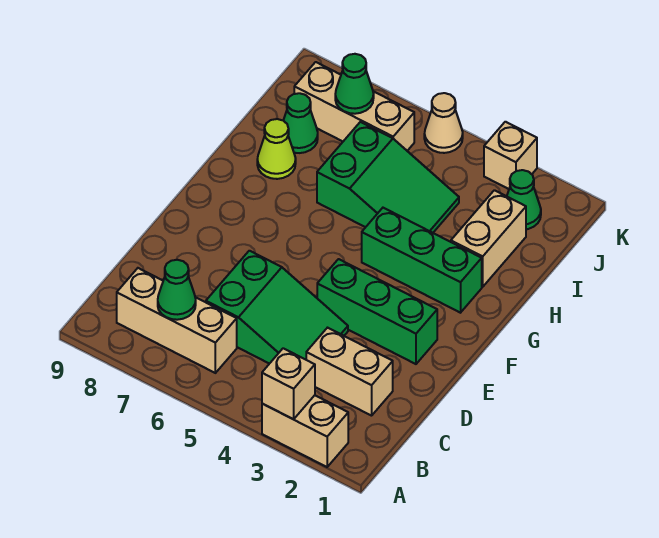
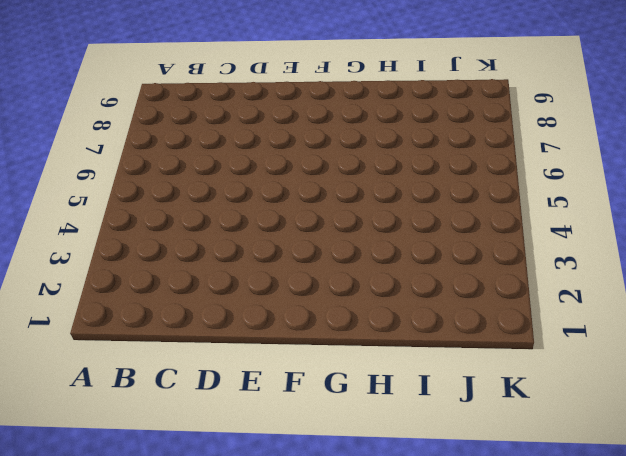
none -> tan 1x2 brick [262,395,348,467]
none -> tan 1x3 brick [117,268,237,373]
none -> tan 1x2 brick [306,328,393,416]

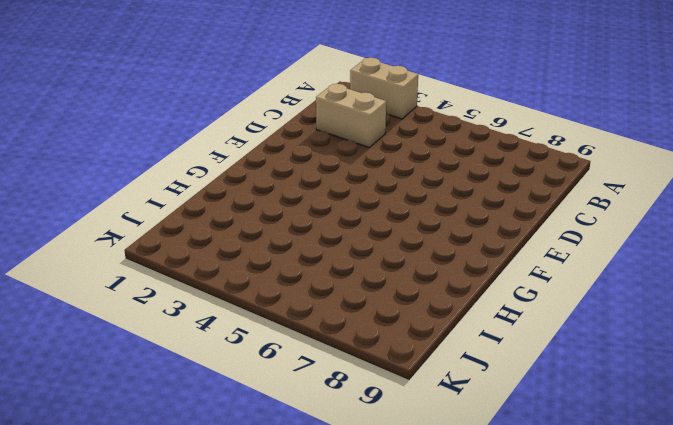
none -> tan 1x3 brick [117,268,237,373]
none -> green 2x3 slope [206,251,348,364]
none -> green 1x3 brick [317,259,437,364]

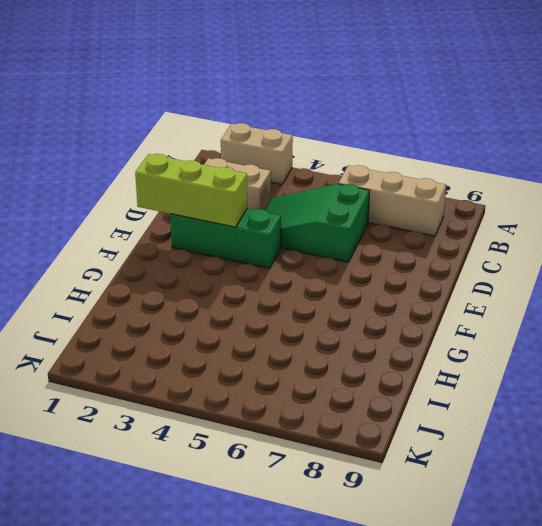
lime 1x3 brick [135,154,247,227] -> none
none -> green 1x3 brick [362,208,482,313]
none -> tan 1x2 brick [451,190,526,287]
none -> green 2x3 slope [317,122,459,233]

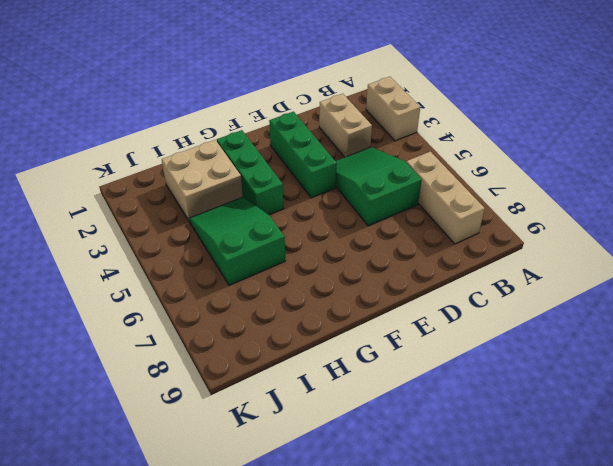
tan 2x2 brick [162,140,243,221] -> tan 1x2 brick [451,190,526,287]
none -> lime 1x1 cone [257,119,296,179]
none -> green 1x1 cone [283,93,318,153]
none -> green 1x1 cone [507,170,541,229]

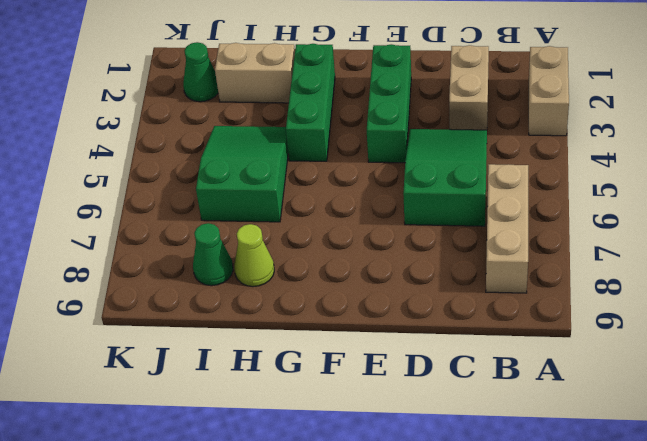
none -> tan 1x3 brick [294,62,414,151]
none -> tan 1x1 brick [484,122,537,189]
none -> tan 1x1 cone [424,93,463,153]

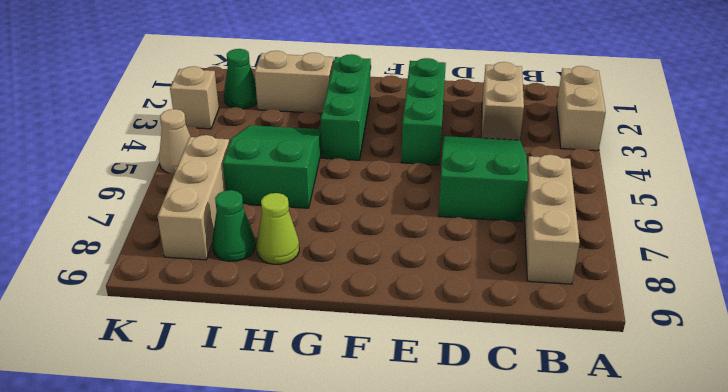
none -> tan 1x1 brick [262,348,315,419]
none -> green 1x1 cone [158,260,196,320]
none -> green 1x1 cone [335,54,374,114]

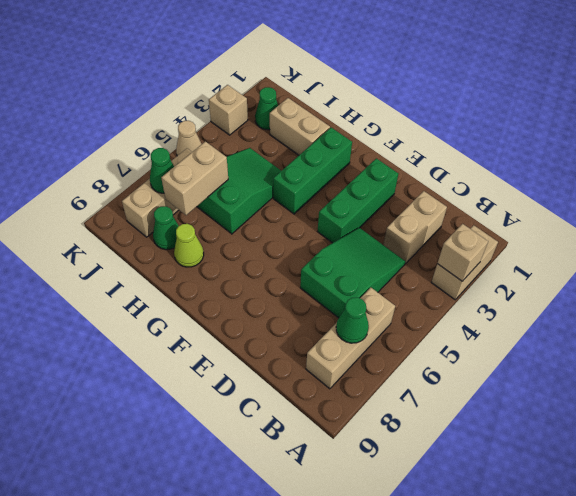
tan 1x2 brick [161,142,228,215] -> none

